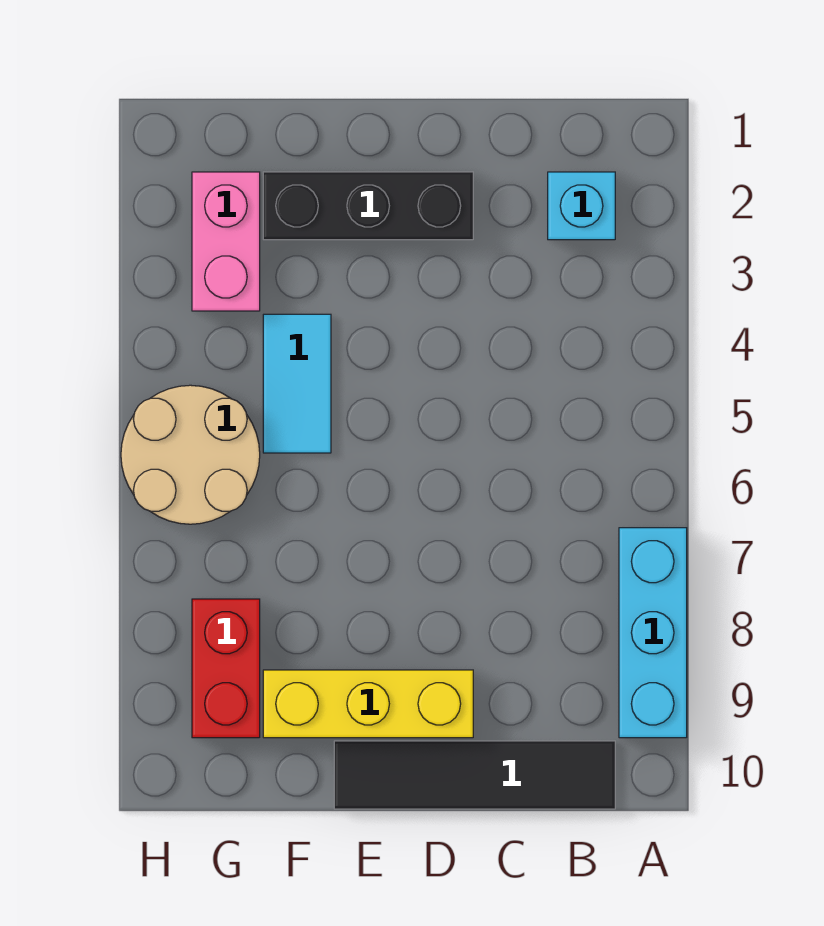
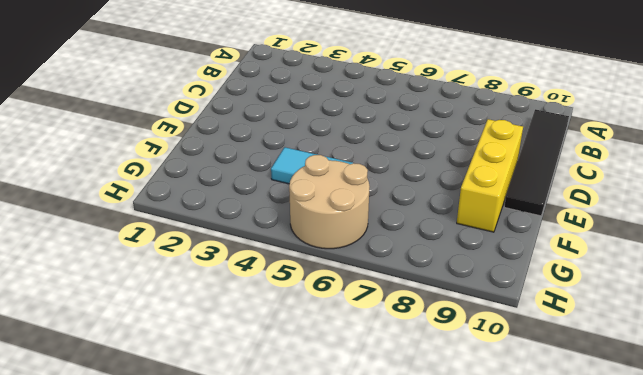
none -> cyan 1x3 brick [619,528,687,738]
none -> cyan 1x1 brick [548,172,615,240]

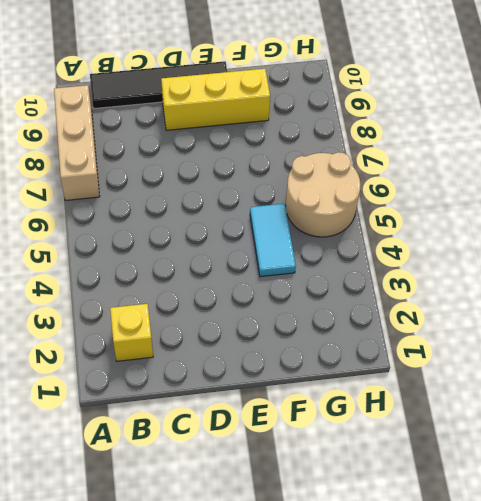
tan 1x3 brick [54,85,100,201] -> cyan 1x3 brick [619,528,687,738]
yellow 1x1 brick [110,304,153,361] -> cyan 1x1 brick [548,172,615,240]
none -> black 1x3 brick [263,172,473,240]
none -> pink 1x2 brick [192,172,260,311]

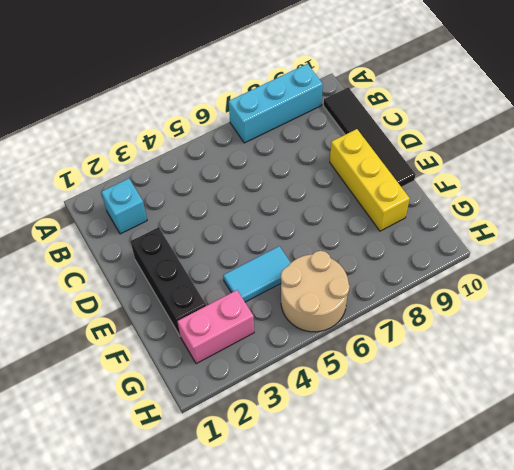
none -> red 1x2 brick [192,599,260,738]

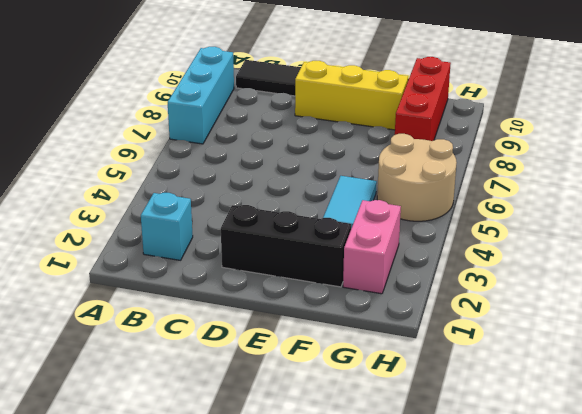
red 1x3 brick [395,57,451,141] -> red 1x2 brick [192,599,260,738]

